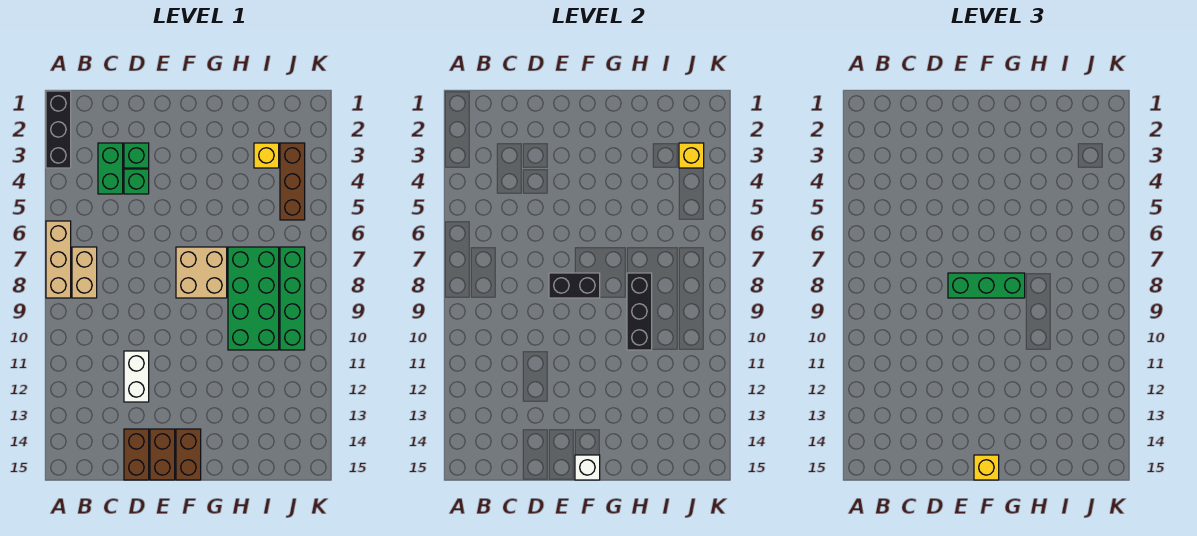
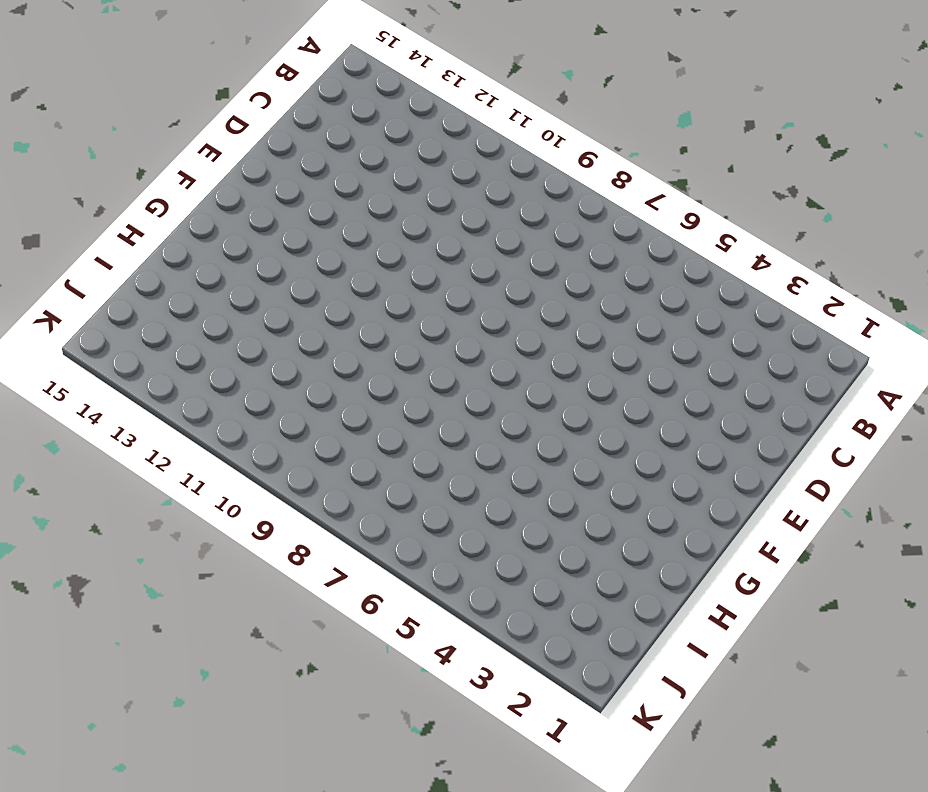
none -> black 1x3 brick [46,91,71,168]
none -> tan 1x3 brick [46,221,71,298]
none -> tan 1x2 brick [72,247,97,298]

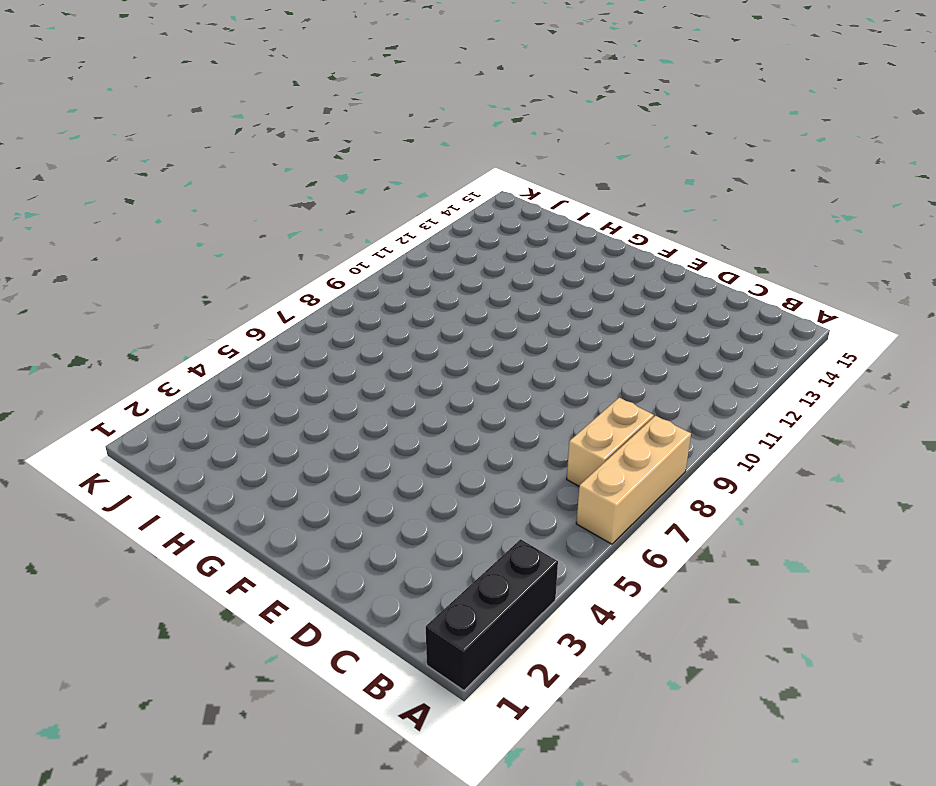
none -> green 1x2 brick [98,143,123,194]
none -> green 1x1 brick [124,143,149,168]
none -> green 1x1 brick [124,169,149,194]

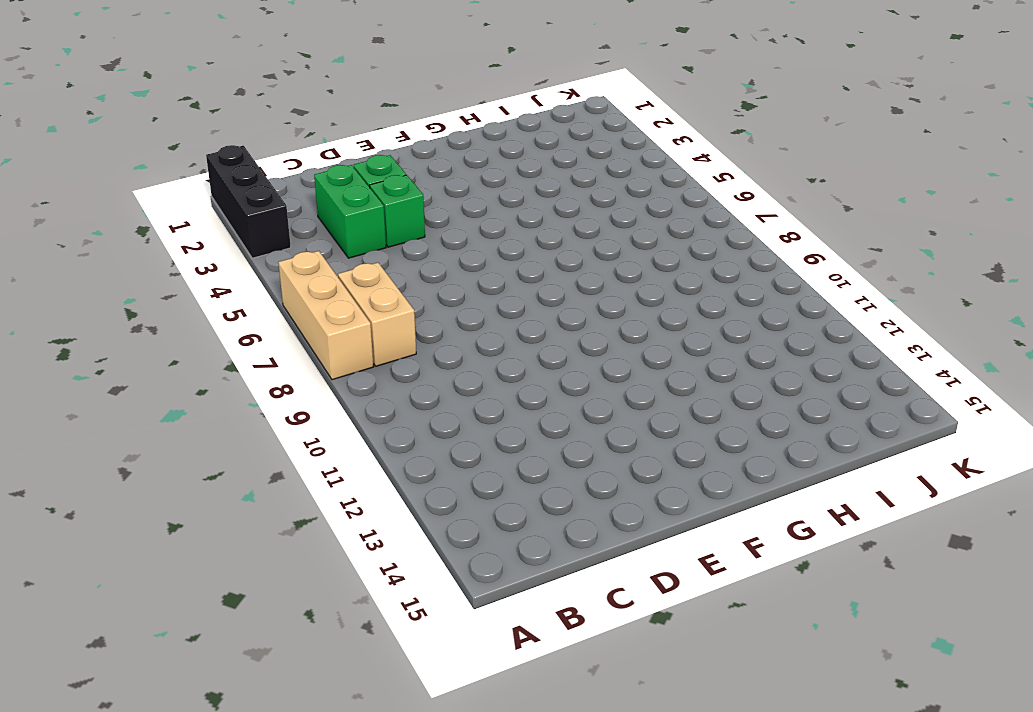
none -> white 1x2 brick [124,351,149,402]
none -> brown 1x2 brick [124,429,149,480]
none -> brown 1x2 brick [150,429,175,480]

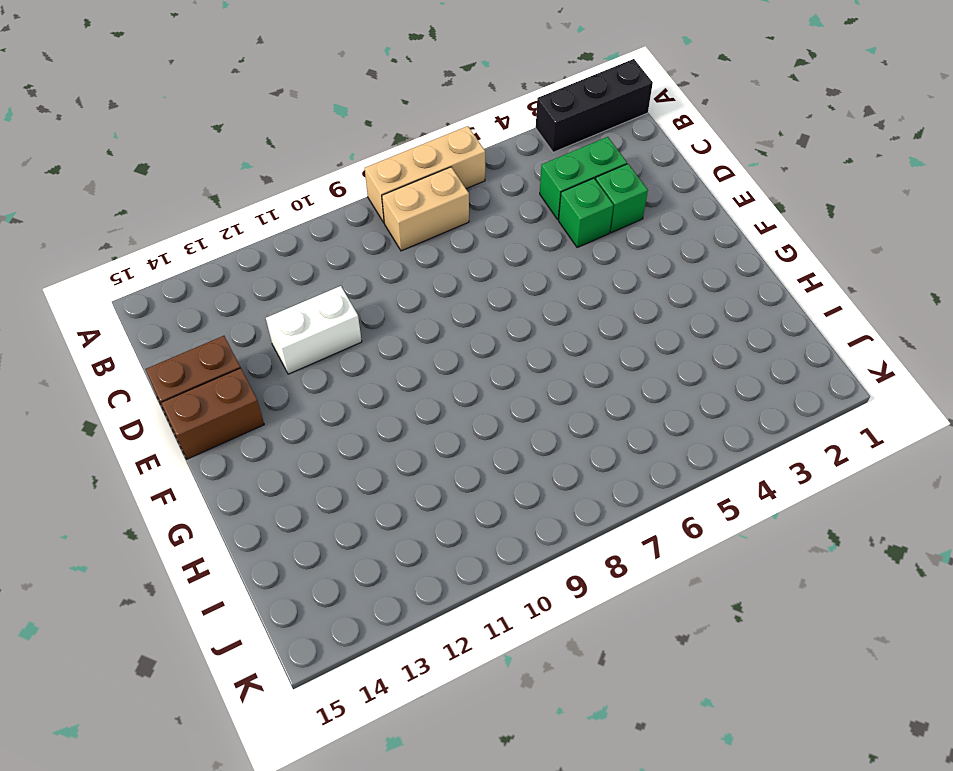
none -> tan 2x2 brick [176,247,227,298]
none -> brown 1x2 brick [176,429,201,480]
none -> green 2x4 brick [228,247,279,350]

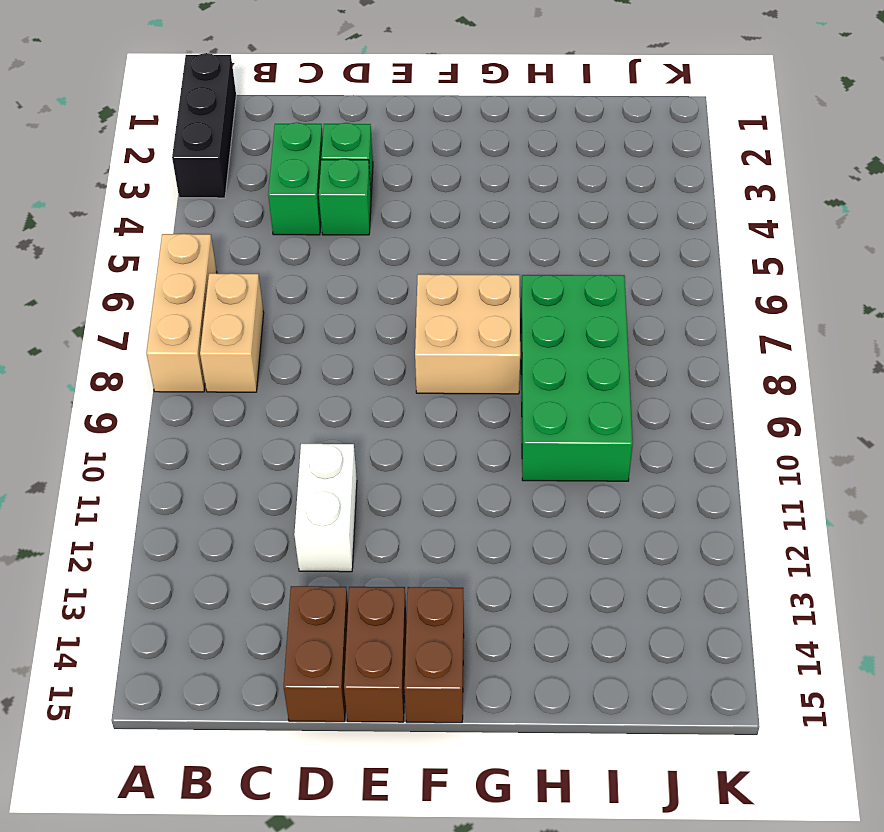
none -> yellow 1x1 brick [254,143,279,168]
none -> brown 1x3 brick [280,143,305,220]
none -> green 1x4 brick [280,247,305,350]

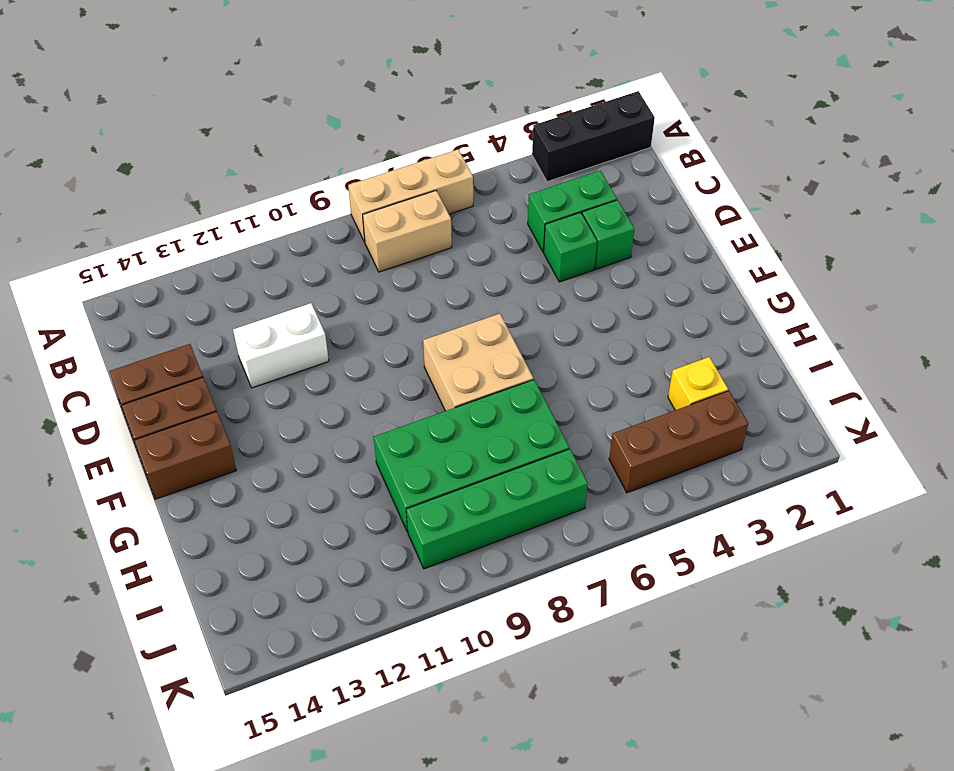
none -> black 1x2 brick [549,273,600,298]
none -> white 1x1 brick [575,455,600,480]
none -> black 1x3 brick [627,273,652,350]

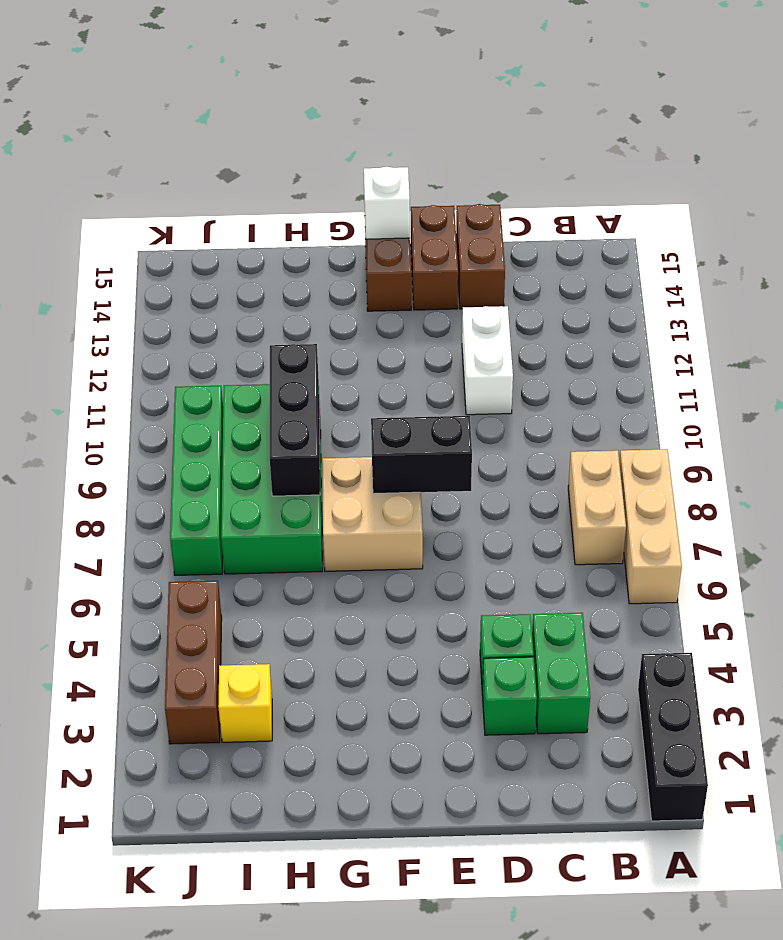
none -> yellow 1x1 brick [679,143,704,168]
none -> green 1x3 brick [948,273,1025,298]
none -> yellow 1x1 brick [974,455,999,480]

